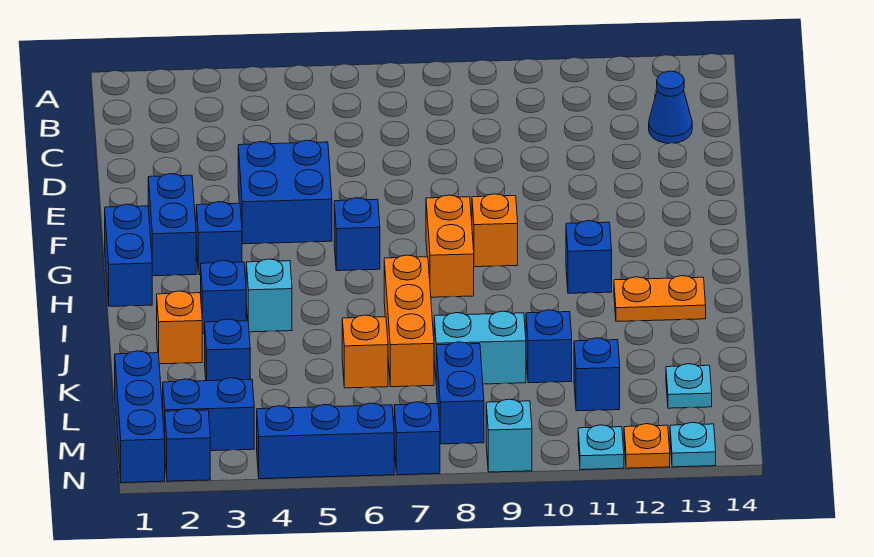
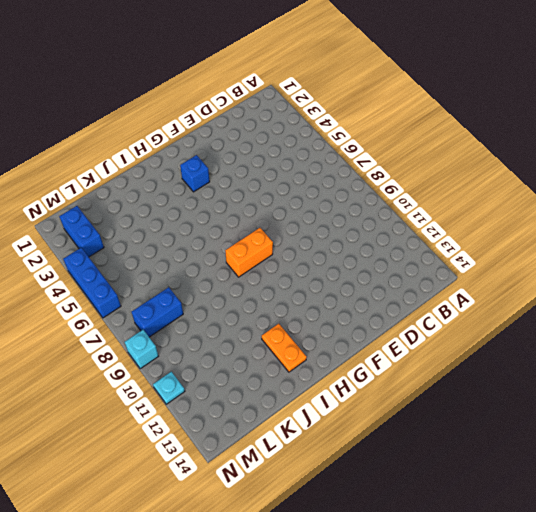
none -> blue 1x1 cone [649,71,692,143]
none -> blue 2x2 brick [238,140,332,244]
none -> blue 1x2 brick [148,174,196,276]
none -> blue 1x2 brick [105,204,152,306]

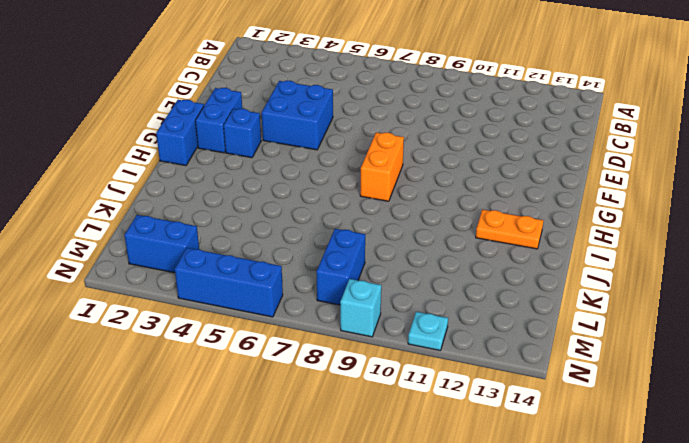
none -> blue 1x1 cone [649,71,692,143]
none -> blue 1x1 brick [334,198,380,271]
none -> orange 1x1 brick [472,194,518,267]
none -> blue 1x1 brick [566,221,612,293]

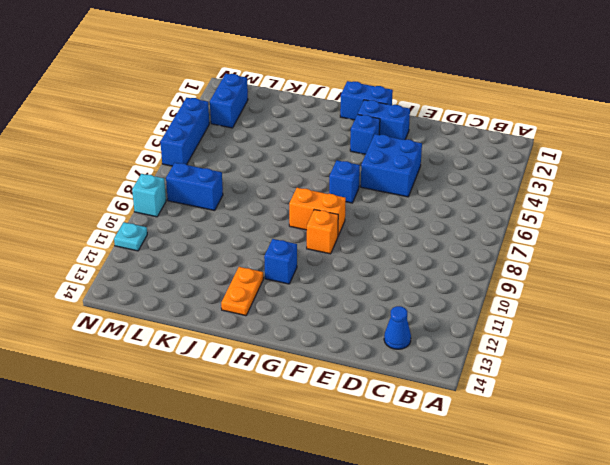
none -> blue 1x1 brick [201,260,246,333]
none -> cyan 1x1 brick [246,259,292,332]
none -> orange 1x3 brick [384,255,434,387]
none -> orange 1x1 brick [157,291,202,364]

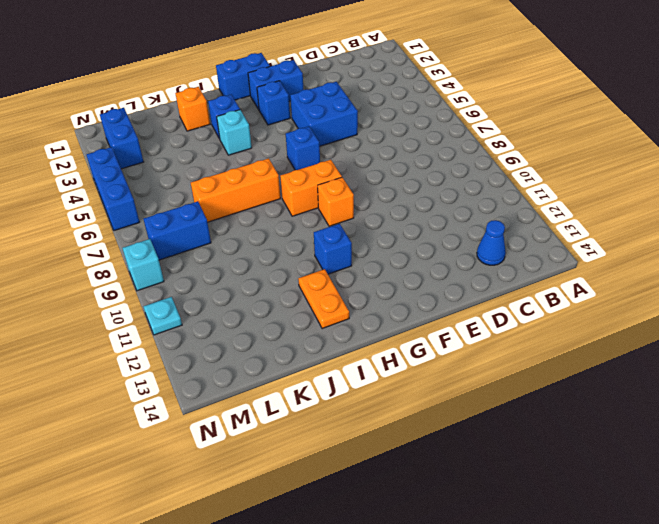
none -> blue 1x1 brick [205,319,250,381]
none -> orange 1x1 brick [342,315,388,388]
none -> cyan 1x2 brick [434,311,526,384]
none -> blue 1x1 brick [526,310,572,383]

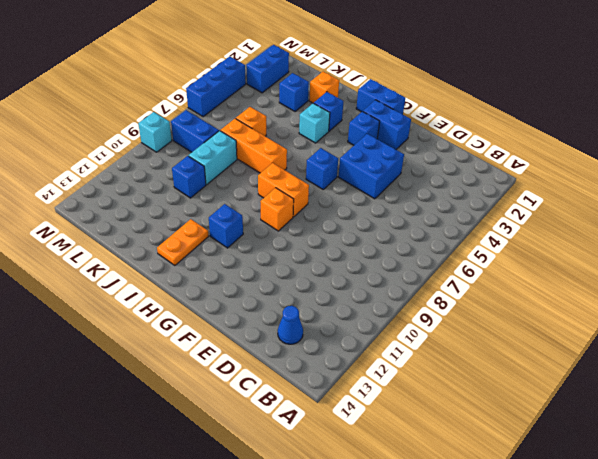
none -> blue 1x3 brick [115,351,165,483]
none -> blue 1x1 brick [574,338,620,411]
none -> cyan 1x1 plate [666,364,712,408]
none -> blue 1x1 brick [165,408,210,481]

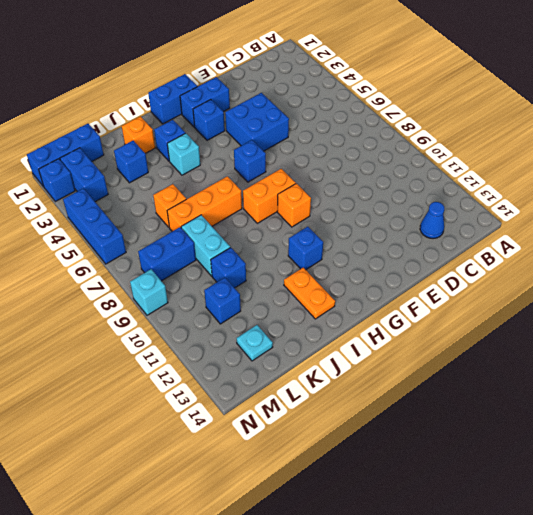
none -> blue 1x1 brick [394,402,440,475]
none -> cyan 1x1 plate [578,425,624,470]
none -> orange 1x1 plate [624,424,670,468]
none -> cyan 1x1 plate [670,422,716,467]

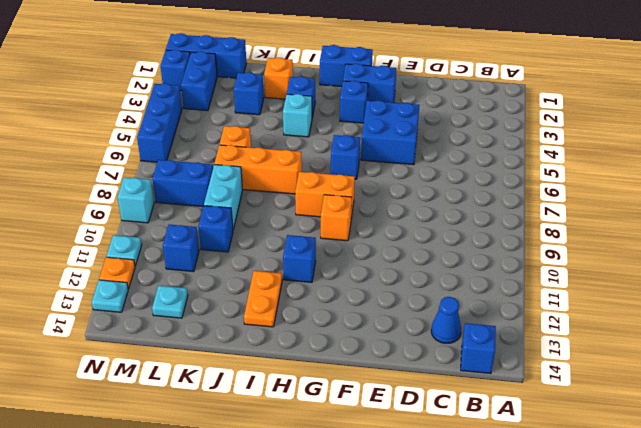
blue 1x1 brick [461,323,496,374] -> blue 1x1 brick moved to [394,402,440,475]

